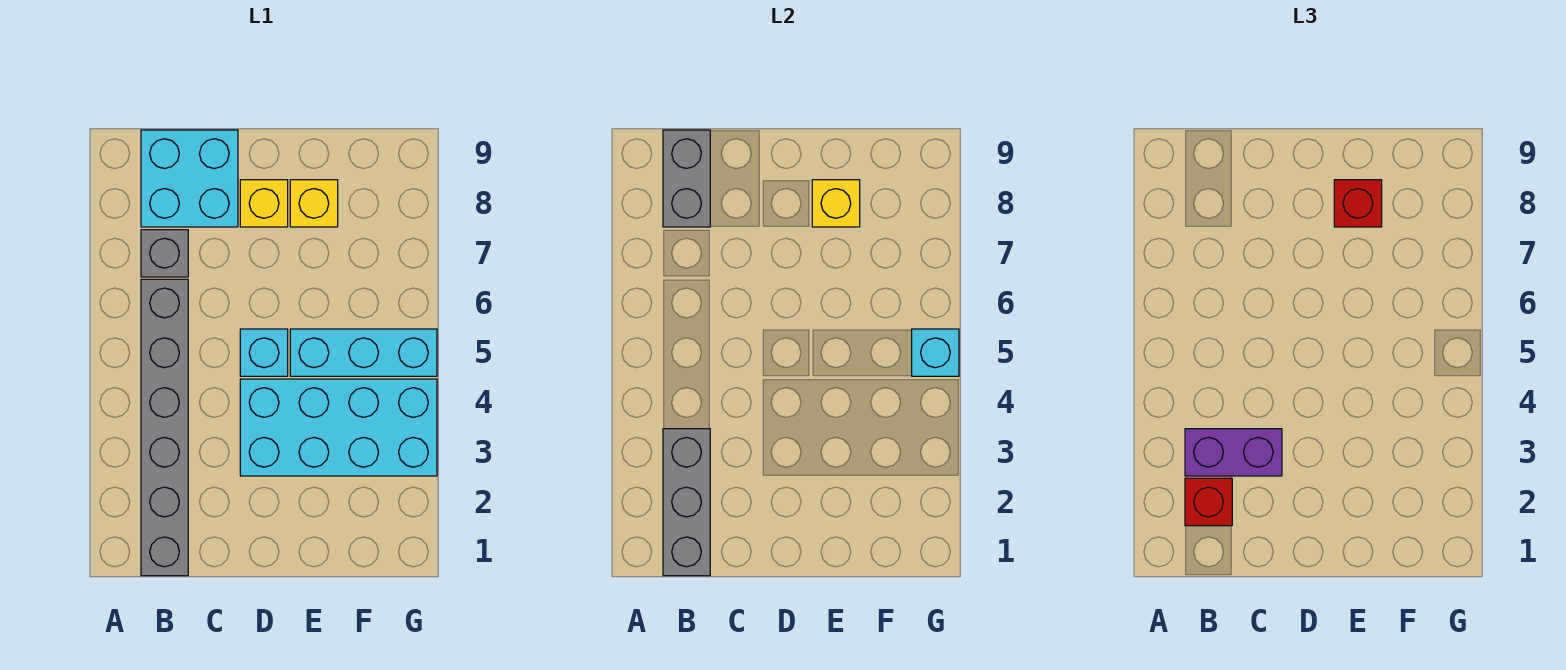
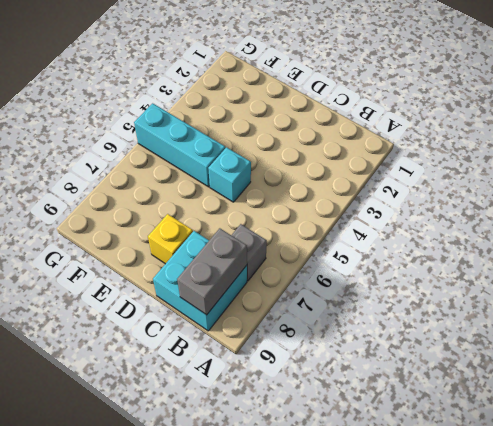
none -> grey 1x6 brick [141,279,188,576]
none -> cyan 2x4 brick [240,379,437,476]
none -> yellow 1x1 brick [290,180,338,227]

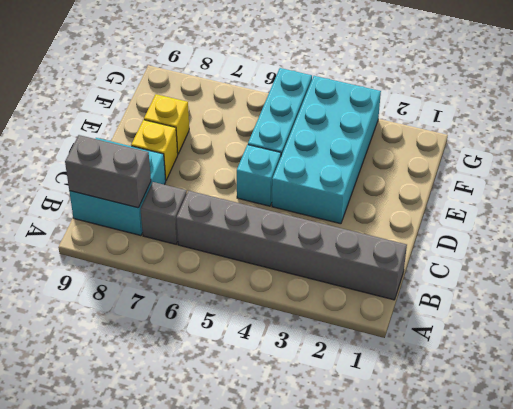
none -> grey 1x3 brick [663,429,710,576]
none -> yellow 1x1 brick [812,180,860,227]
none -> cyan 1x1 brick [912,329,959,376]

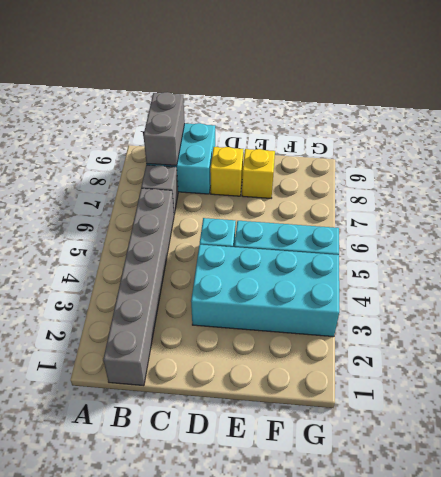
none -> grey 1x3 brick [663,429,710,576]
none -> yellow 1x1 brick [812,180,860,227]
none -> cyan 1x1 brick [912,329,959,376]

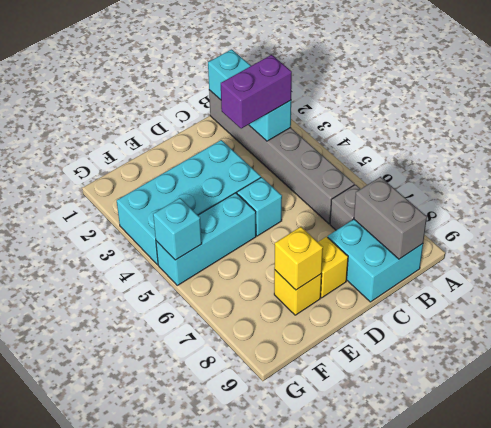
cyan 1x3 brick [208,49,291,141] -> grey 1x3 brick [663,429,710,576]
none -> red 1x1 brick [1185,478,1232,526]
none -> red 1x1 brick [1334,180,1382,227]

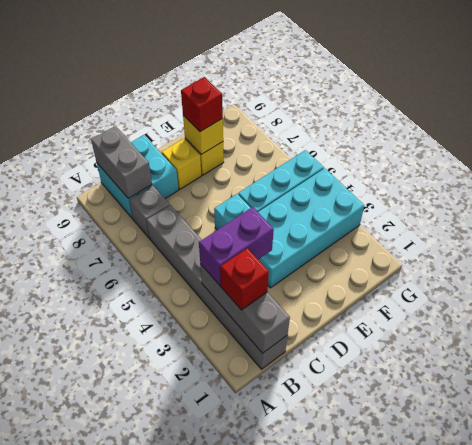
none -> cyan 1x1 brick [912,329,959,376]

